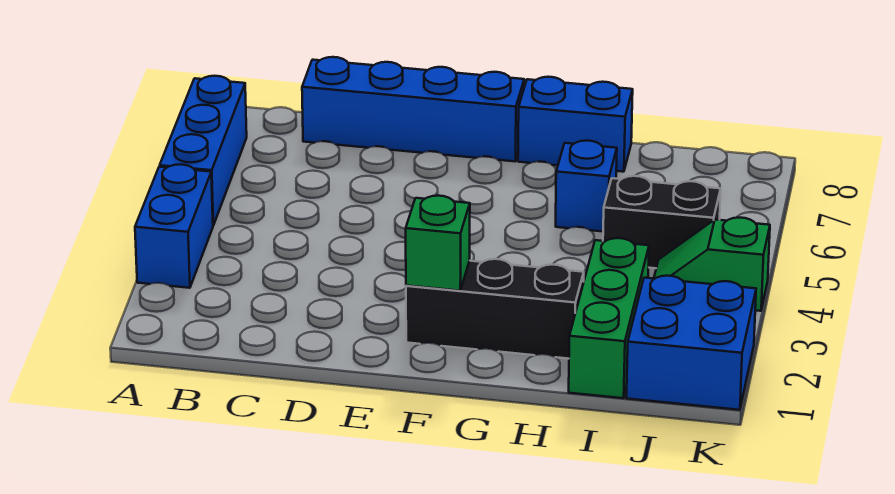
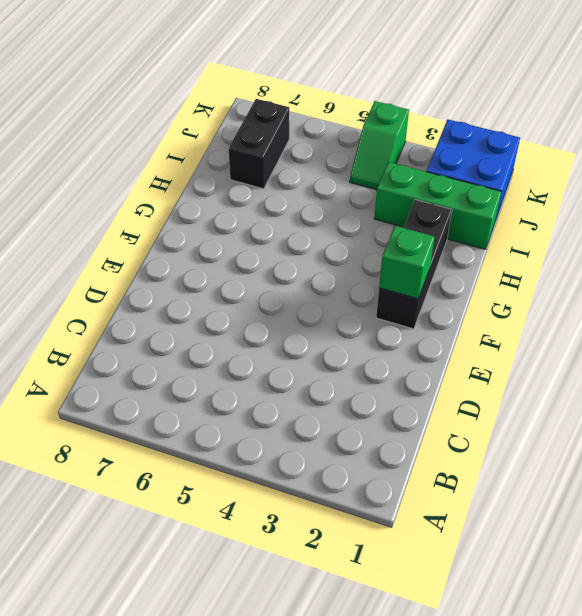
black 1x2 brick [229,99,289,189] -> black 1x2 brick moved to [603,176,721,268]
none -> blue 1x2 brick [135,164,213,288]
none -> blue 1x3 brick [160,76,247,225]

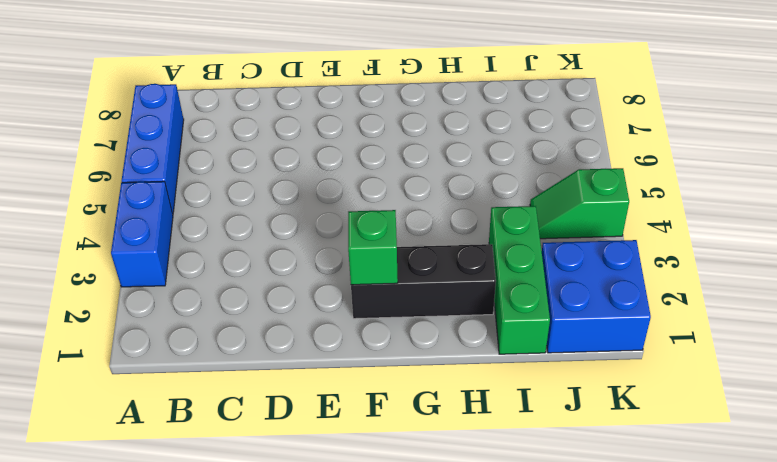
none -> blue 1x4 brick [302,57,524,161]
none -> blue 1x2 brick [518,77,633,172]

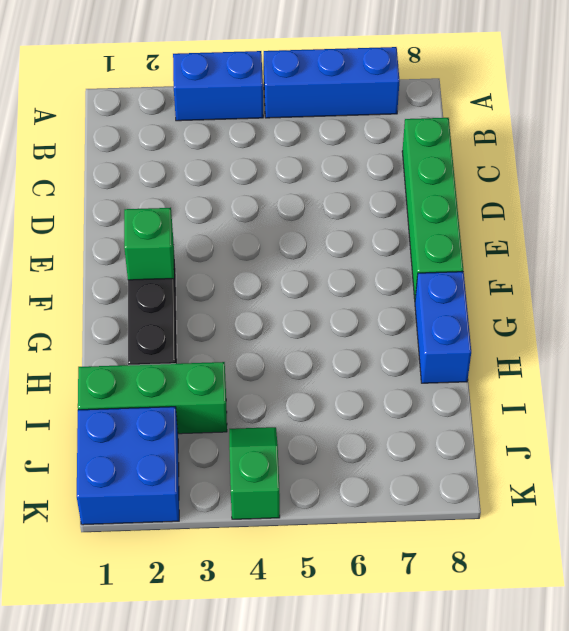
green 1x4 brick [402,118,463,299] -> blue 1x4 brick [302,57,524,161]
none -> blue 1x1 brick [556,141,617,231]
none -> black 1x2 brick [603,176,721,268]

